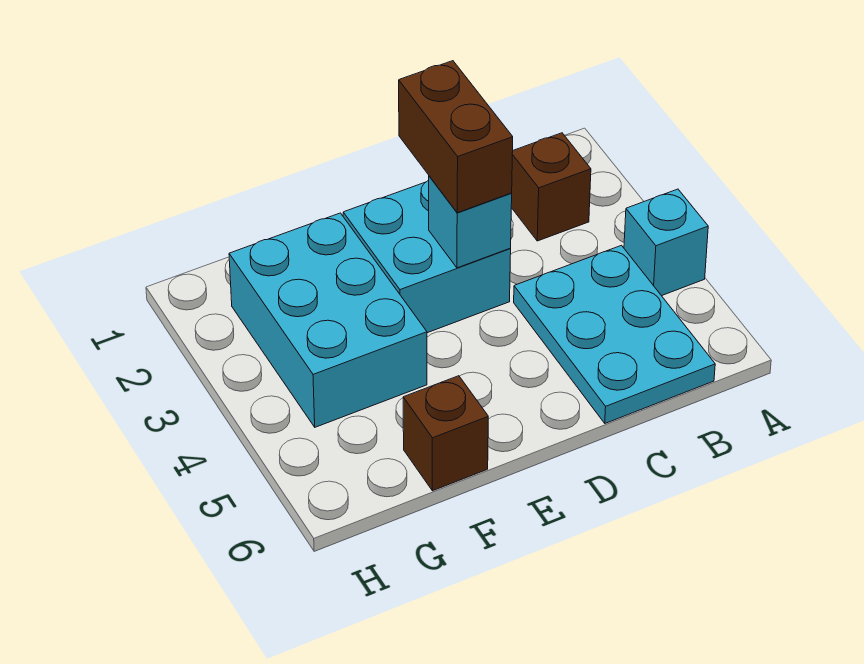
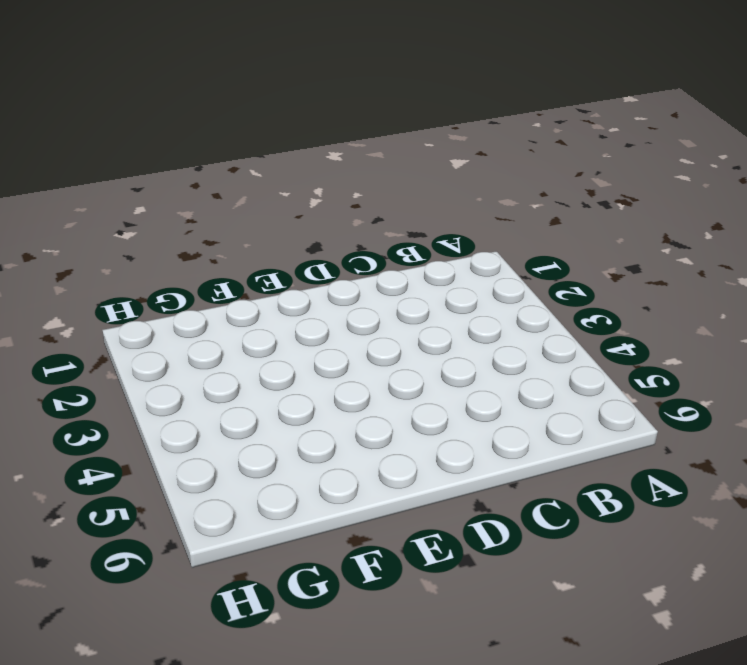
none -> cyan 1x1 brick [624,189,708,296]
none -> brown 1x1 brick [511,133,591,241]

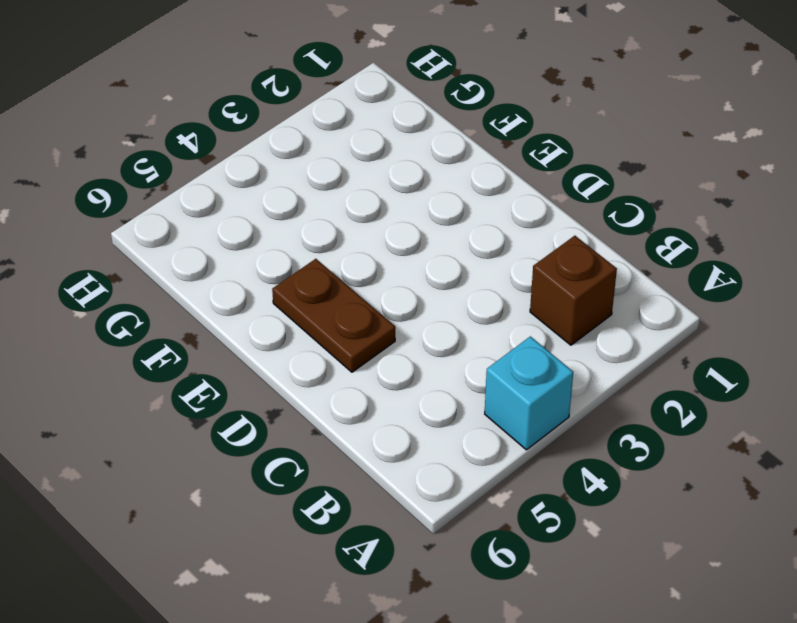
brown 1x2 plate [272,259,395,372] -> none
none -> cyan 2x3 plate [514,245,715,423]
none -> cyan 2x2 brick [343,180,511,333]

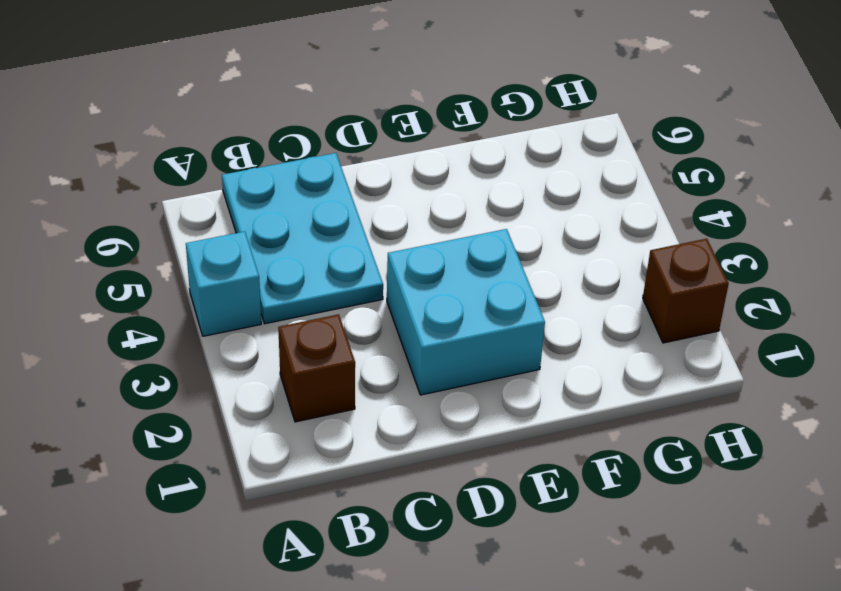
brown 1x1 brick [643,239,729,343] -> brown 1x1 brick moved to [403,376,488,491]
none -> cyan 2x3 brick [229,213,427,427]
none -> cyan 1x1 brick [429,176,512,268]

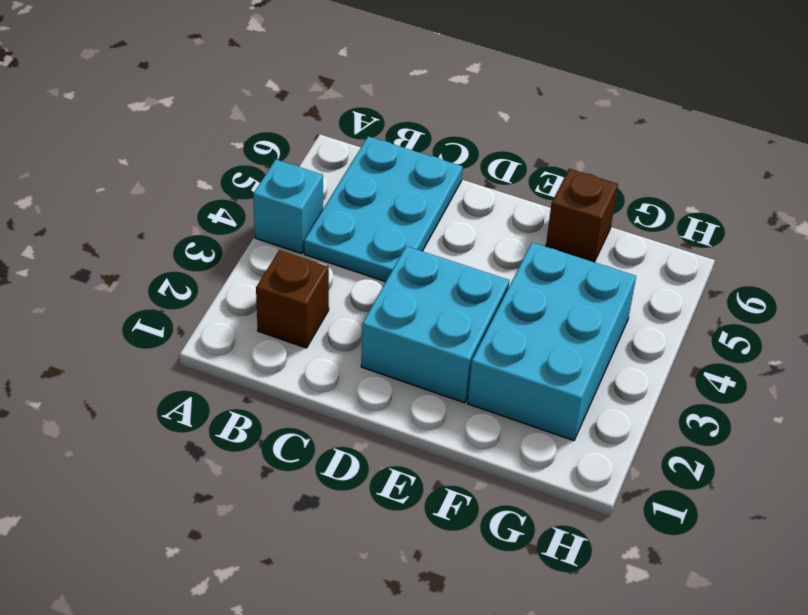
none -> cyan 1x1 brick [429,176,512,268]
none -> brown 1x2 brick [399,61,513,213]

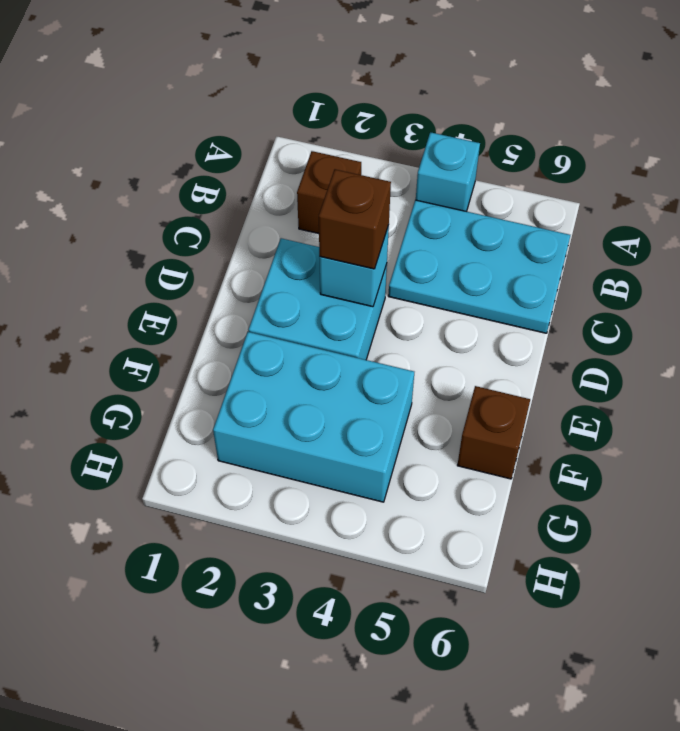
brown 1x1 brick [319,169,391,269] -> brown 1x2 brick [399,61,513,213]

